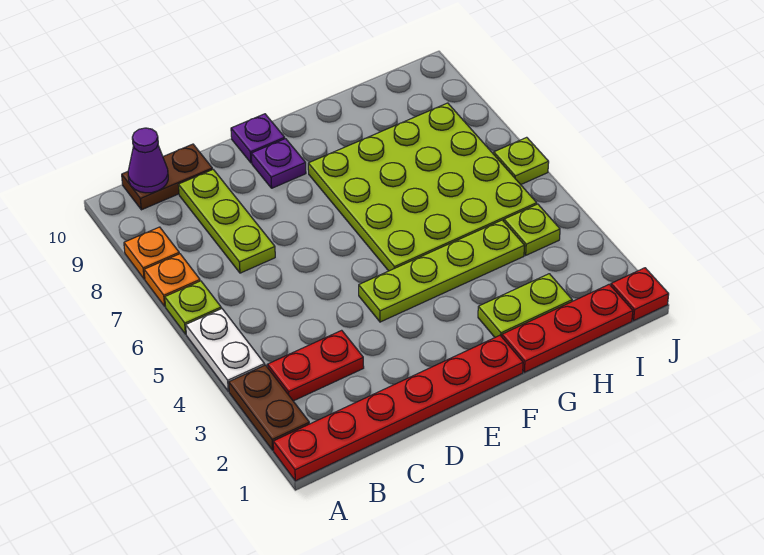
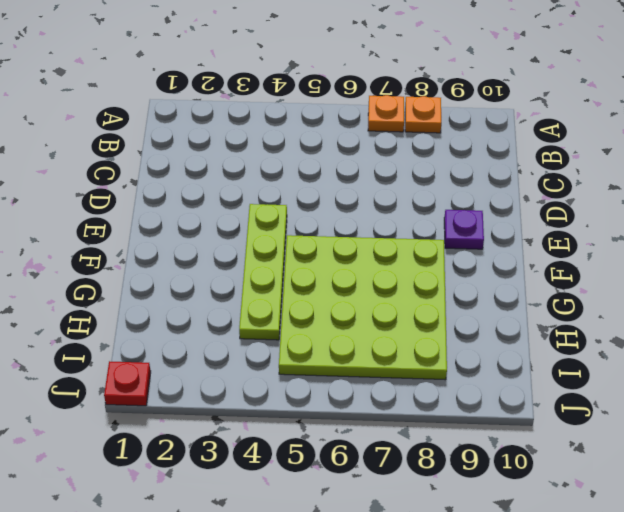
none -> red 1x6 plate [273,335,523,481]
none -> brown 1x2 plate [229,365,309,450]
none -> white 1x2 plate [186,309,265,391]

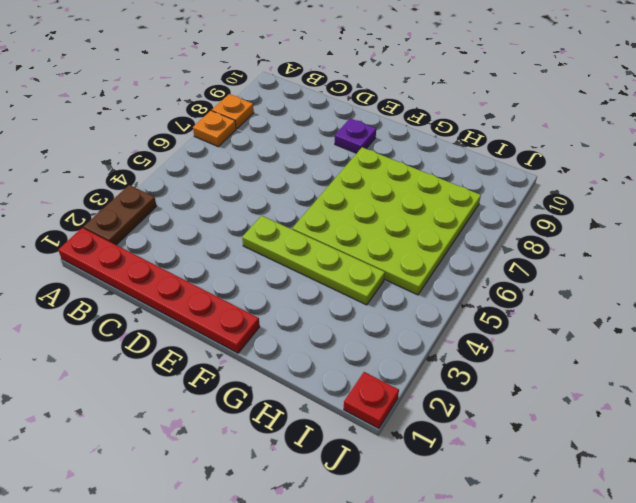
none -> white 1x2 plate [186,309,265,391]
none -> lime 1x1 plate [165,281,221,334]
none -> red 1x2 plate [267,330,364,401]

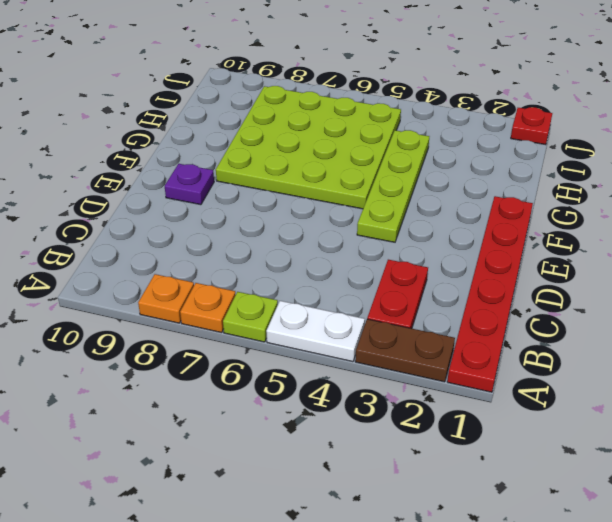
none -> brown 1x2 plate [122,144,212,210]
none -> lime 1x3 plate [178,169,275,273]
none -> purple 1x1 plate [231,114,285,163]

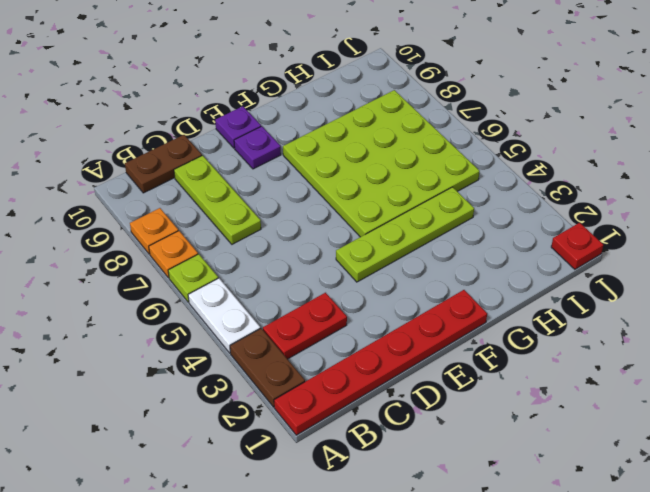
none -> red 1x3 plate [502,284,633,372]
none -> lime 1x2 plate [478,274,572,337]
none -> lime 1x1 plate [504,204,560,255]

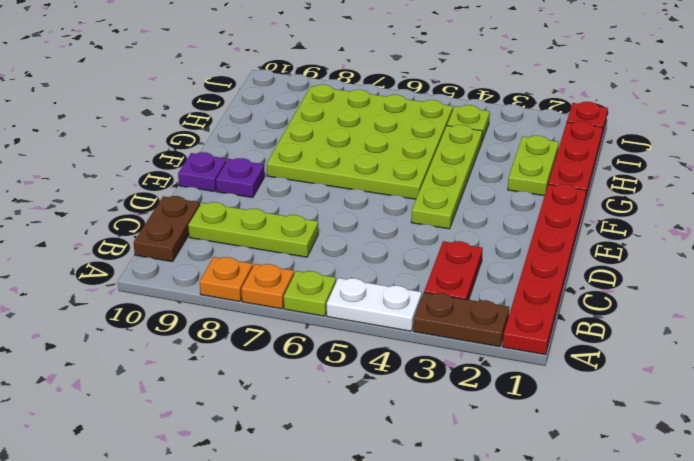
none -> lime 1x1 plate [494,137,549,185]
none -> purple 1x1 cone [128,128,168,193]

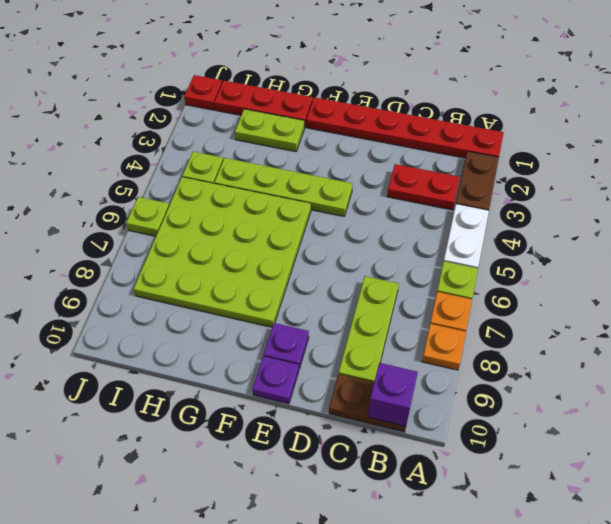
purple 1x1 brick [368,363,418,426] -> purple 1x1 cone [128,128,168,193]

